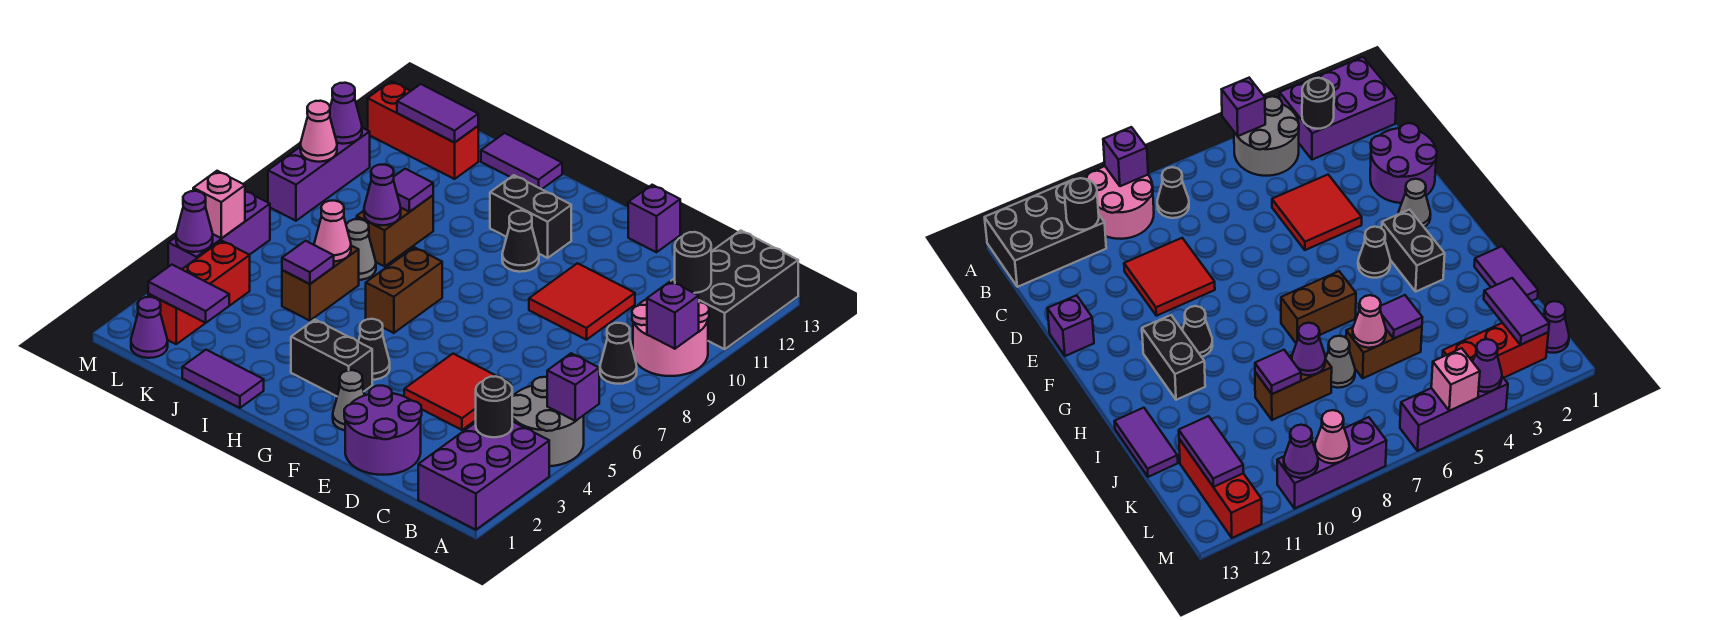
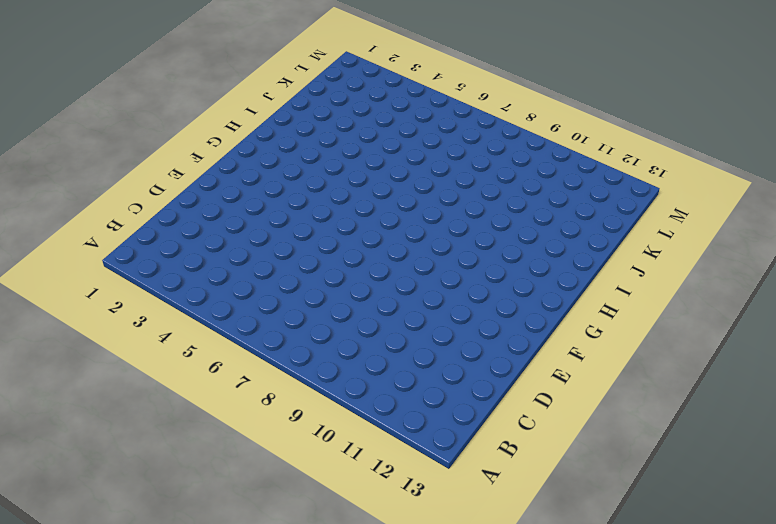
none -> purple 2x3 brick [418,421,549,530]
none -> grey 2x2 round brick [512,377,584,466]
none -> pink 2x2 round brick [632,299,709,376]
none -> black 2x3 brick [671,230,798,349]

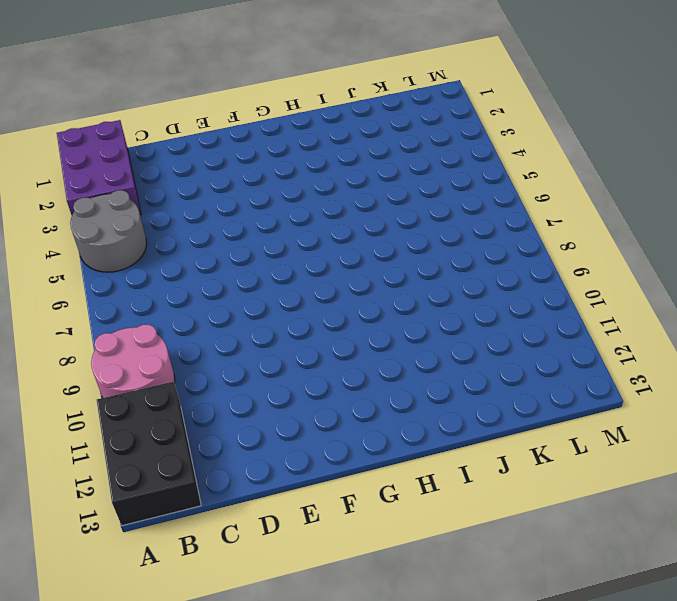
none -> black 1x1 cone [600,323,637,384]
none -> purple 2x2 round brick [344,386,422,475]
none -> red 2x2 tile [404,354,511,430]
none -> red 2x2 tile [529,263,635,340]

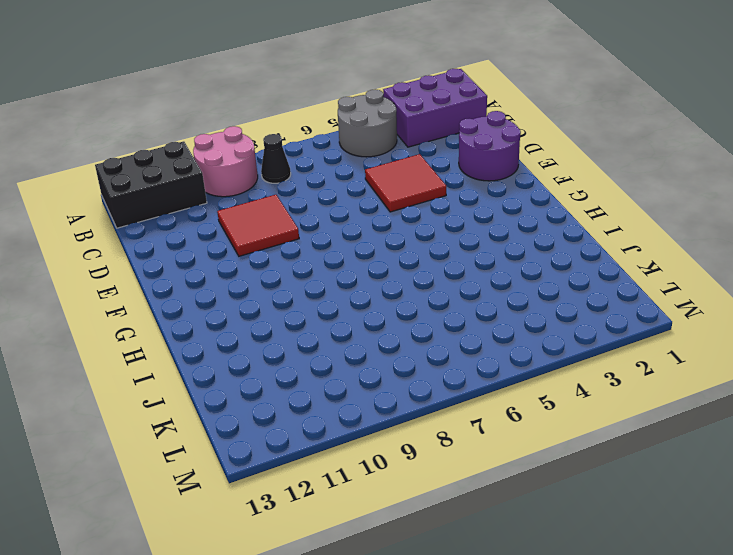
none -> purple 1x1 brick [628,185,680,252]
none -> grey 1x1 cone [333,370,365,430]
none -> black 1x2 brick [291,320,372,396]
none -> black 1x1 cone [358,319,390,380]

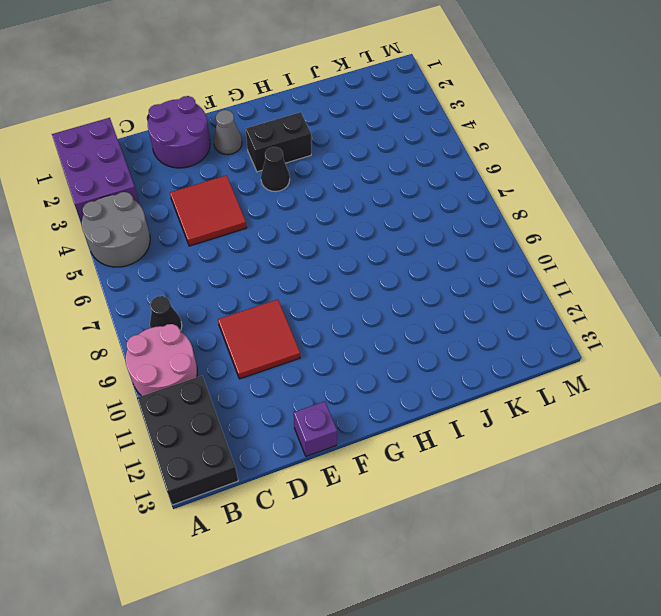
none -> black 1x1 cone [502,211,539,272]
none -> black 1x2 brick [490,175,571,258]
none -> brown 1x2 brick [366,247,442,333]
none -> purple 1x2 tile [182,350,264,408]

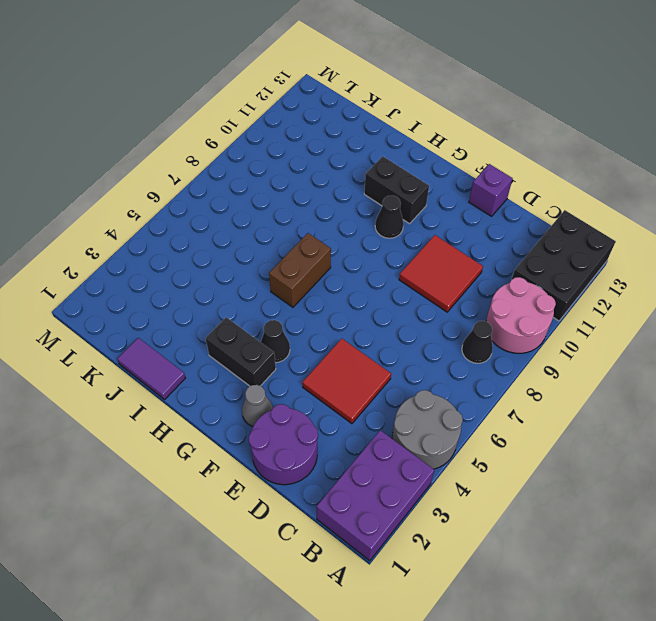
none -> purple 1x2 tile [481,133,562,189]
none -> brown 1x2 brick [282,246,359,321]
none -> grey 1x1 cone [346,219,376,280]
none -> brown 1x2 brick [357,195,433,266]

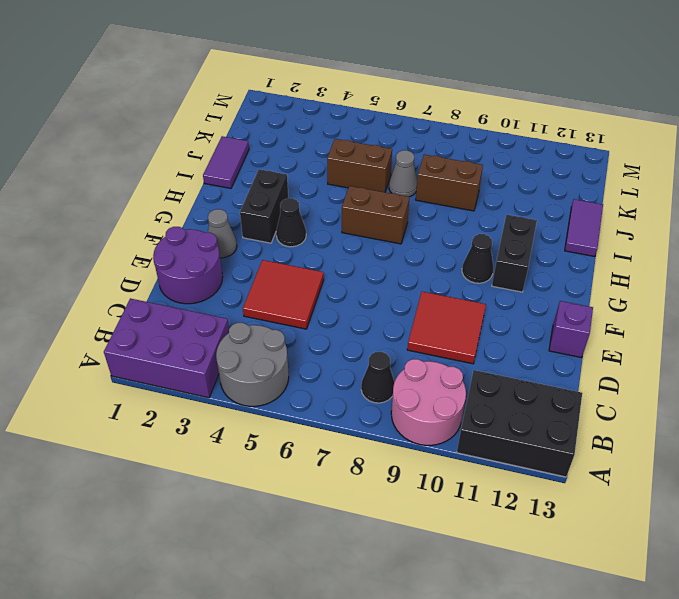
none -> red 1x3 brick [368,81,478,179]
none -> purple 1x1 cone [131,297,168,358]
none -> red 1x3 brick [148,241,250,344]
none -> purple 1x3 brick [168,191,270,269]

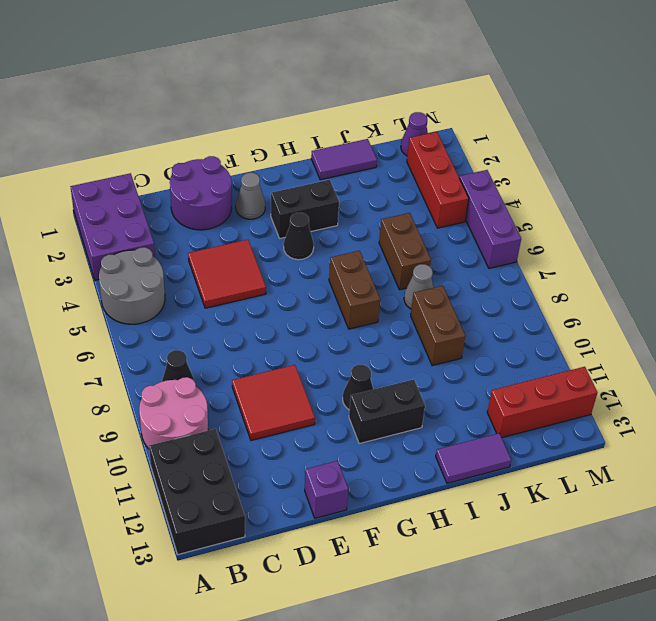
none -> purple 1x3 brick [268,128,370,221]
none -> purple 1x1 brick [547,353,599,421]
none -> purple 1x1 brick [647,281,699,349]
none -> black 1x1 round brick [476,376,512,437]

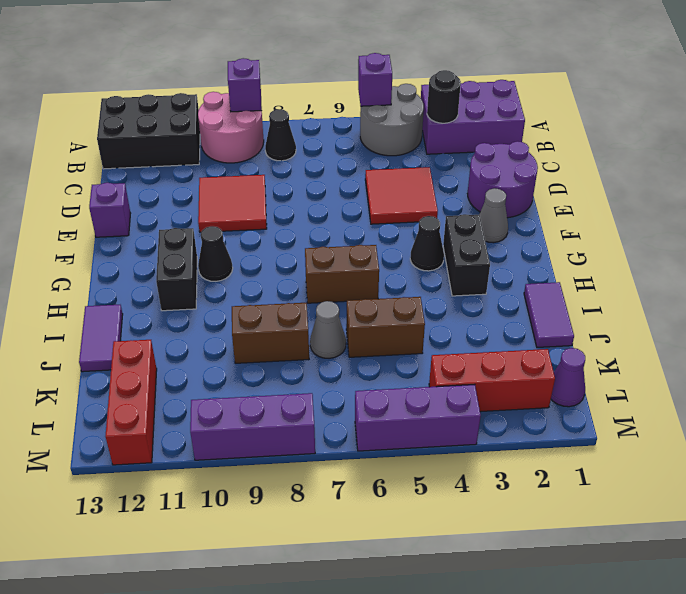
none -> black 1x1 round brick [675,232,711,293]
none -> purple 1x1 tile [282,241,334,284]
none -> pink 1x1 cone [314,201,351,261]
none -> purple 1x1 cone [364,164,401,225]

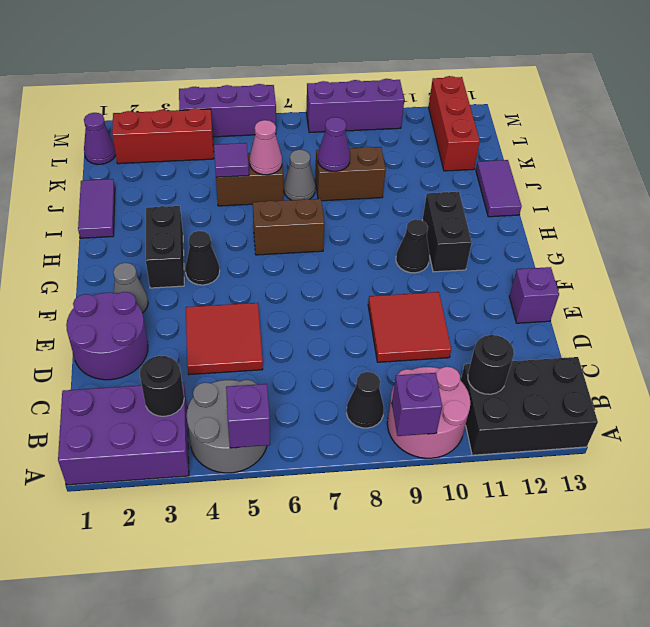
none -> purple 1x1 tile [394,169,433,212]
none -> purple 1x2 tile [148,265,229,323]
none -> purple 1x2 tile [397,84,478,142]
none -> purple 1x1 cone [176,191,213,252]

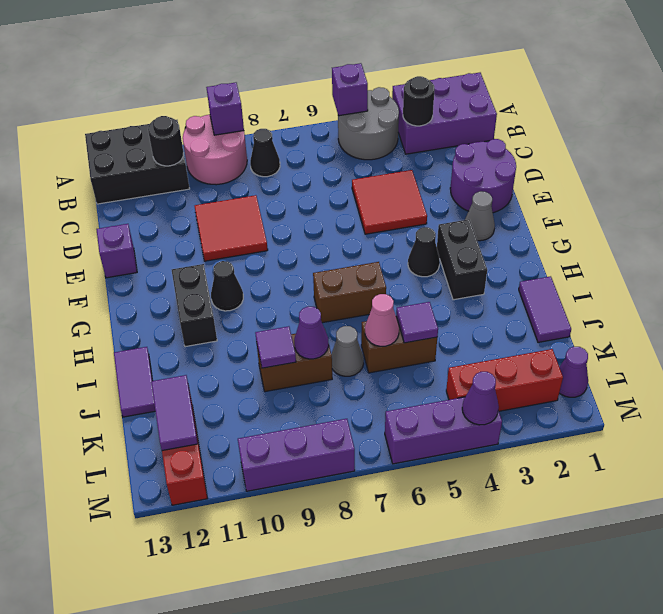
none -> purple 1x2 tile [148,265,229,323]
none -> pink 1x1 brick [193,171,245,238]
none -> pink 1x1 cone [300,101,337,162]
none -> purple 1x1 cone [330,83,362,144]

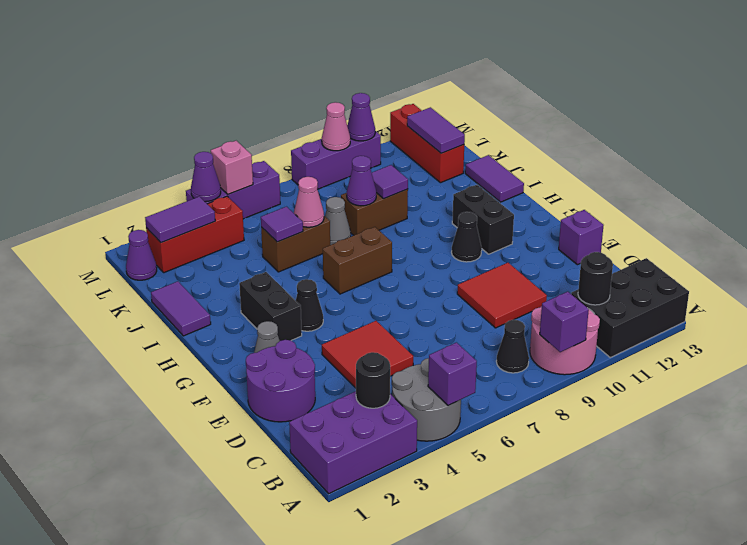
purple 1x2 tile [145,197,215,243] -> purple 1x2 tile turned to [148,265,229,323]

